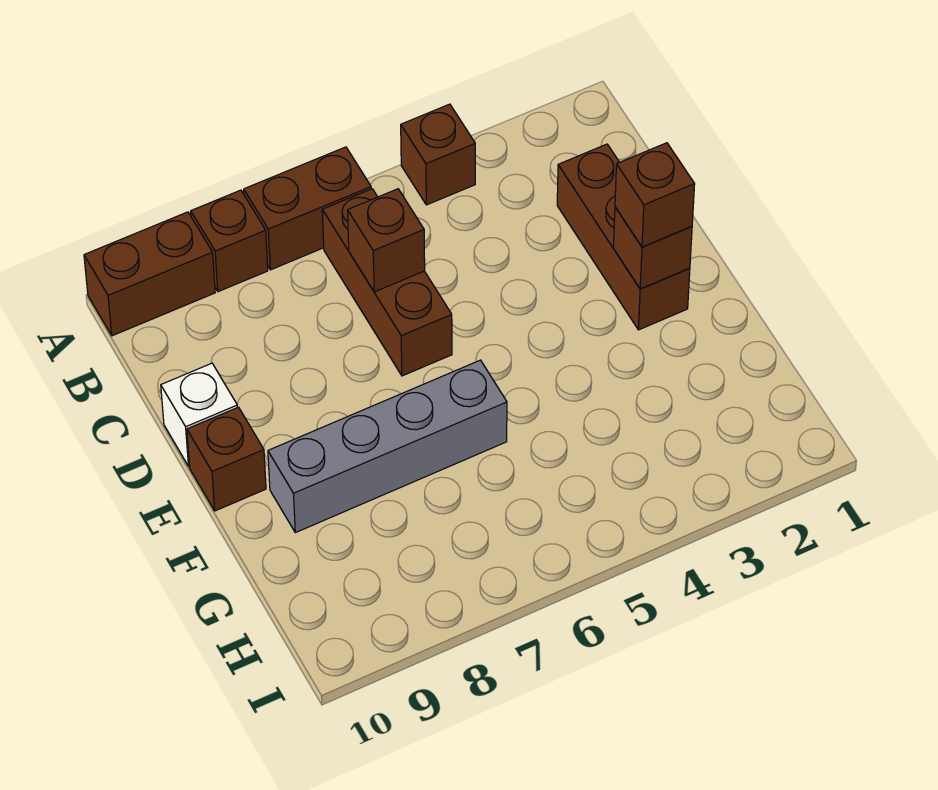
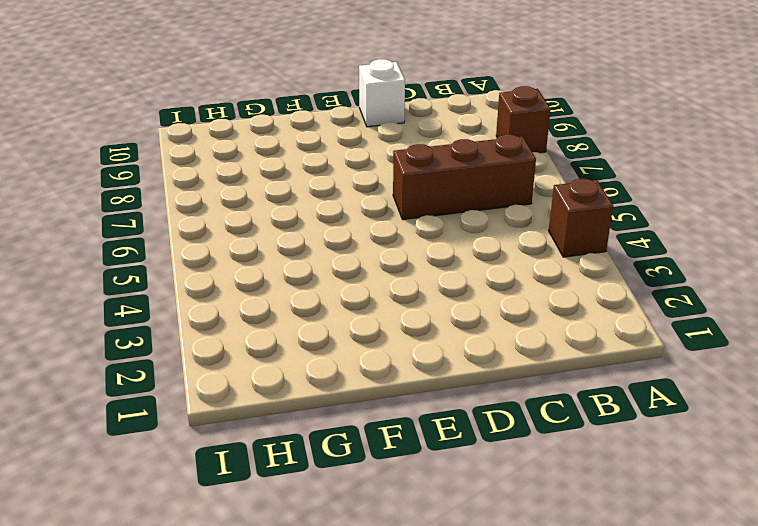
none -> brown 1x2 brick [244,147,371,270]
none -> brown 1x2 brick [84,212,215,336]
none -> brown 1x3 brick [557,144,690,330]

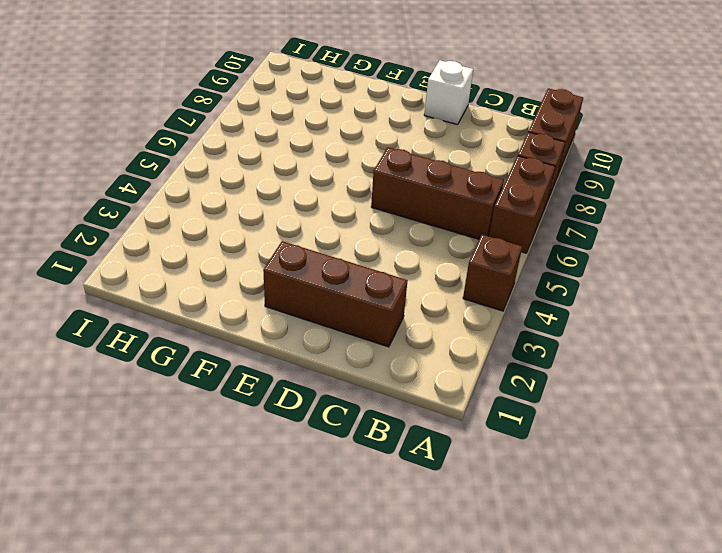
none -> brown 1x1 brick [187,407,266,511]
none -> grey 1x4 brick [268,360,507,533]
none -> brown 1x1 brick [348,189,425,292]

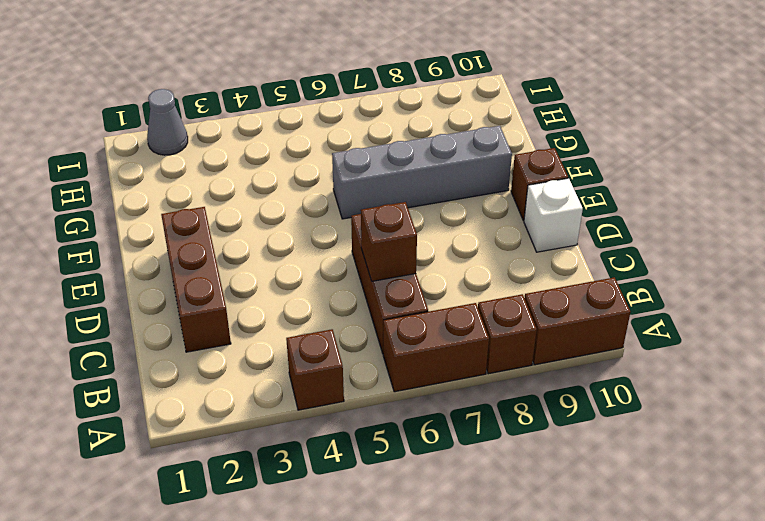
grey 1x1 cone [147,89,188,155] -> none
none -> brown 1x1 brick [613,207,692,289]
none -> brown 1x1 brick [615,143,695,247]

